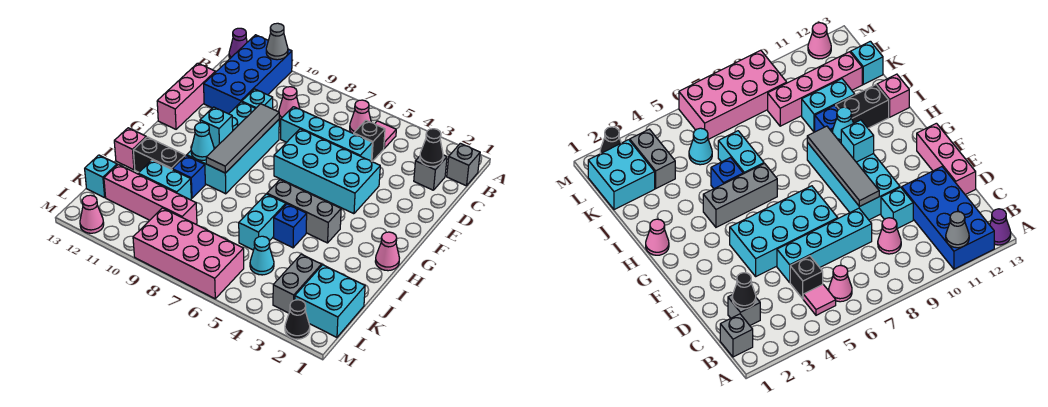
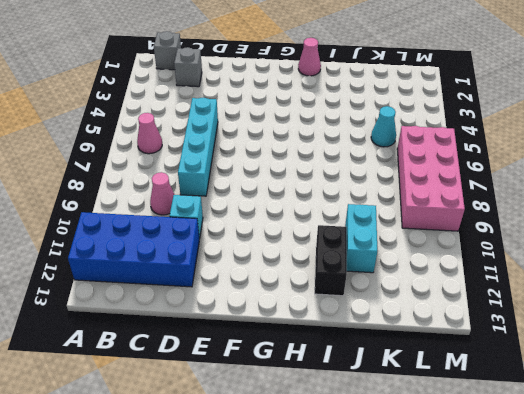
none -> purple 1x1 cone [229,28,247,58]
none -> pink 1x1 tile [375,121,396,148]
none -> black 1x1 brick [354,120,385,162]
none -> pink 1x3 brick [157,63,215,129]

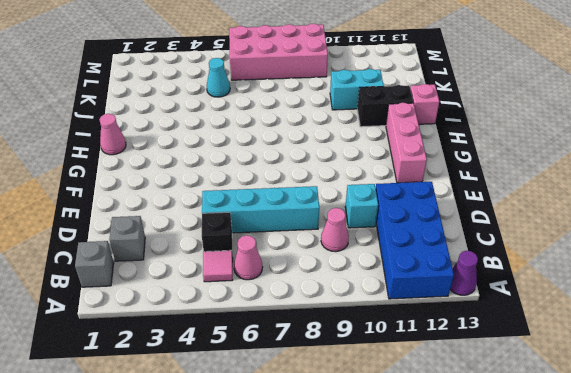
pink 1x3 brick [386,103,427,183] -> pink 1x3 brick moved to [157,63,215,129]
none -> cyan 2x4 brick [274,129,380,214]
none -> cyan 2x4 brick [187,102,279,194]
none -> grey 1x3 brick [267,180,341,243]
none -> blue 1x1 brick [274,204,307,248]

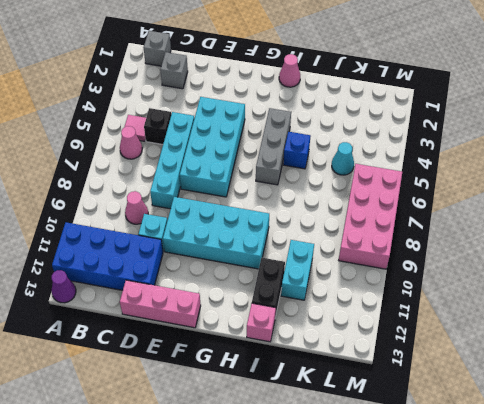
none -> cyan 1x2 brick [239,194,286,250]
none -> blue 1x1 brick [172,155,205,198]
none -> cyan 2x2 brick [295,265,365,337]
none -> grey 1x2 brick [273,254,322,313]

